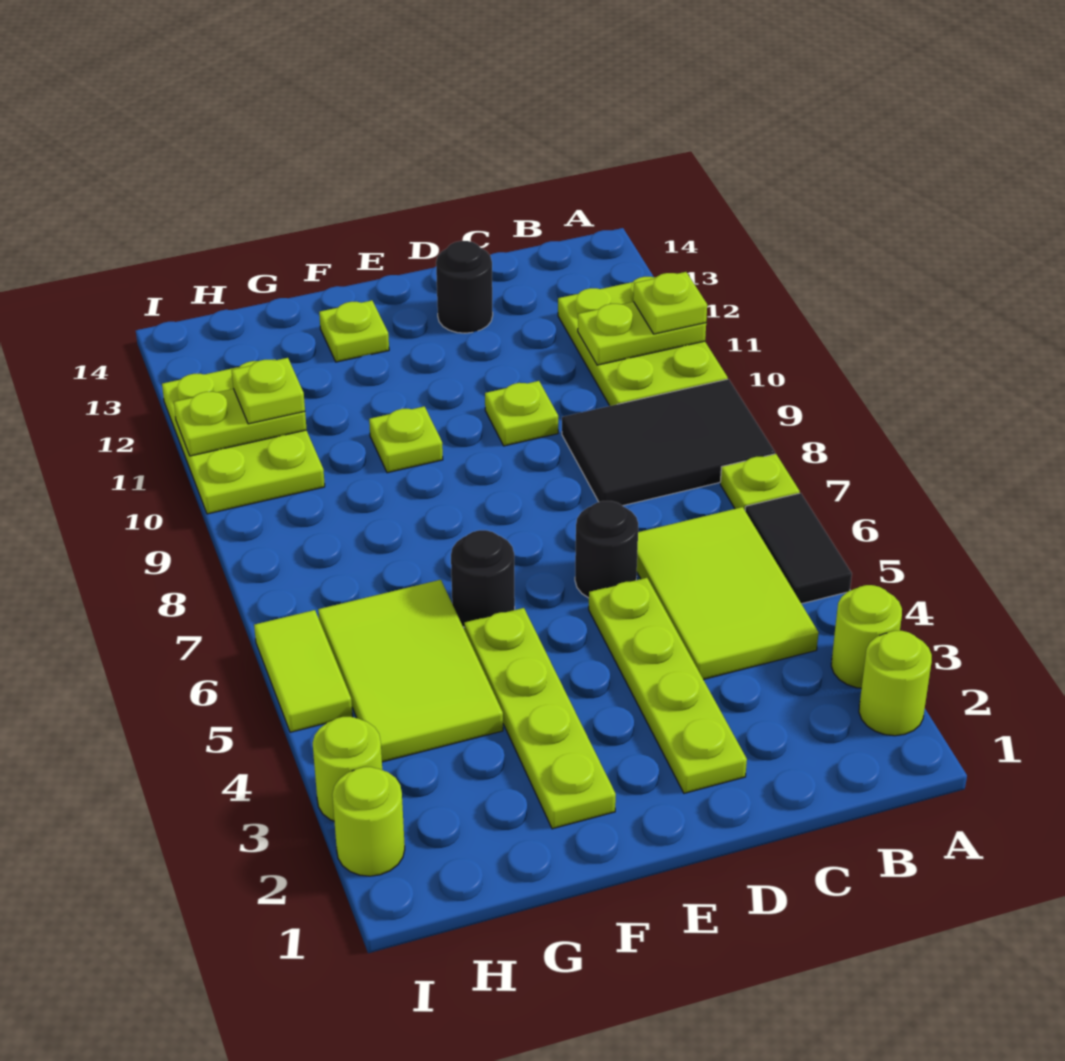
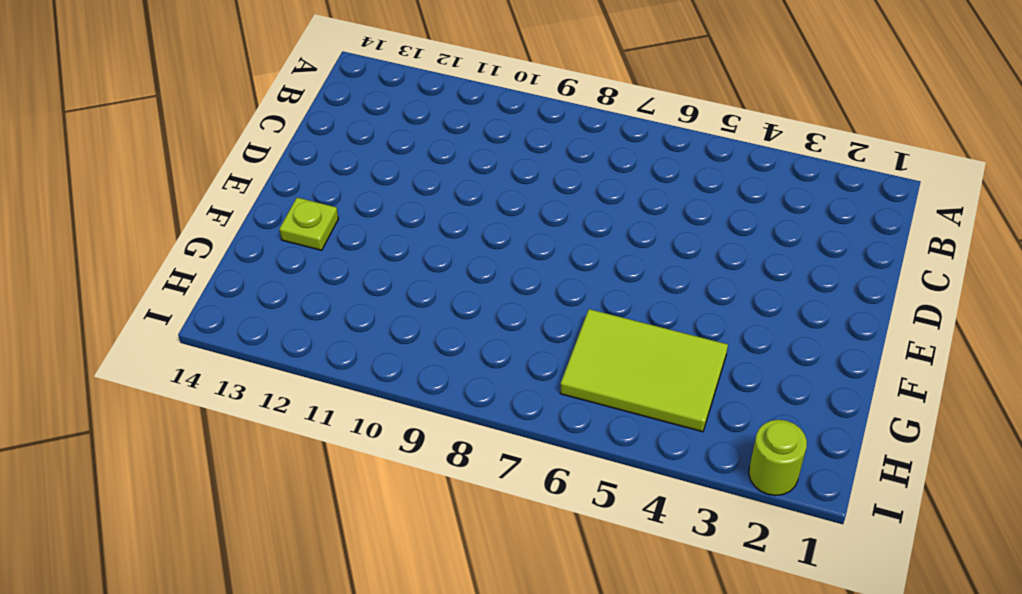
none -> lime 1x1 round brick [859,631,932,736]
none -> lime 1x1 round brick [831,585,902,688]
none -> black 1x2 tile [745,493,852,604]

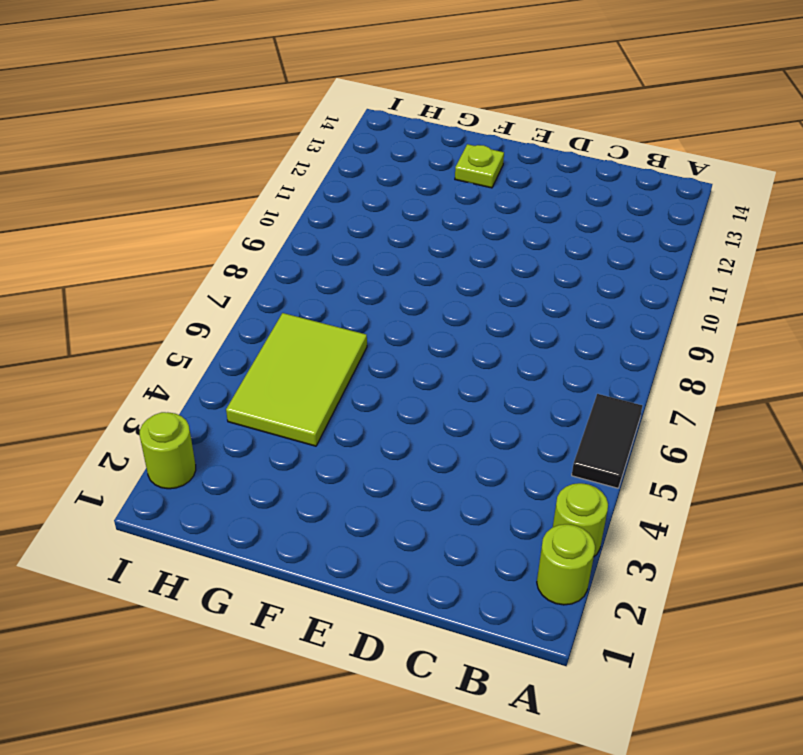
none -> lime 1x1 plate [720,454,800,510]
none -> black 2x3 tile [562,379,775,506]
none -> lime 2x3 plate [558,277,728,406]

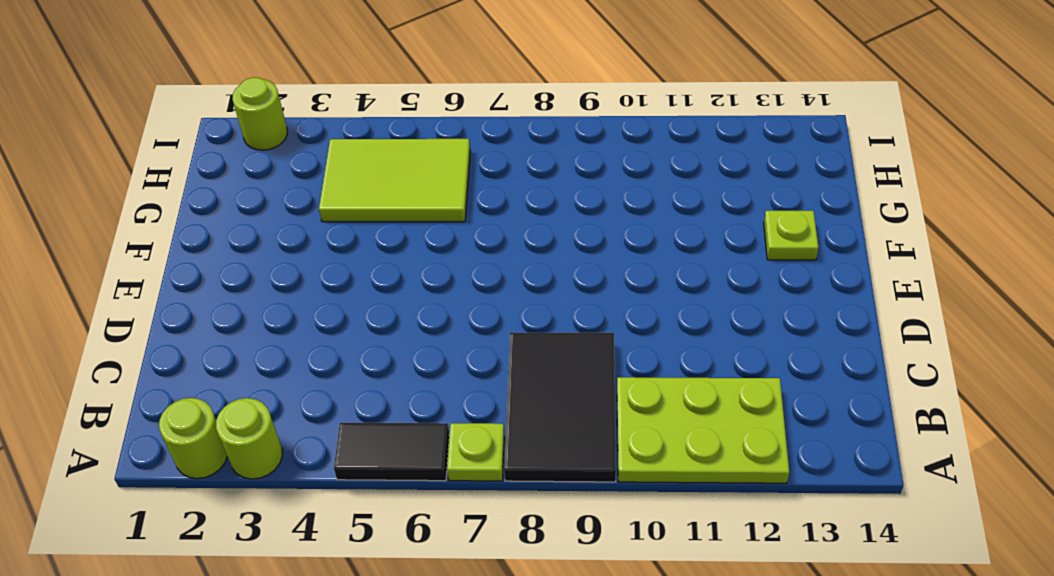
none -> lime 2x3 tile [637,507,819,680]
none -> lime 1x4 plate [589,578,747,793]
none -> black 1x1 round brick [575,501,638,598]

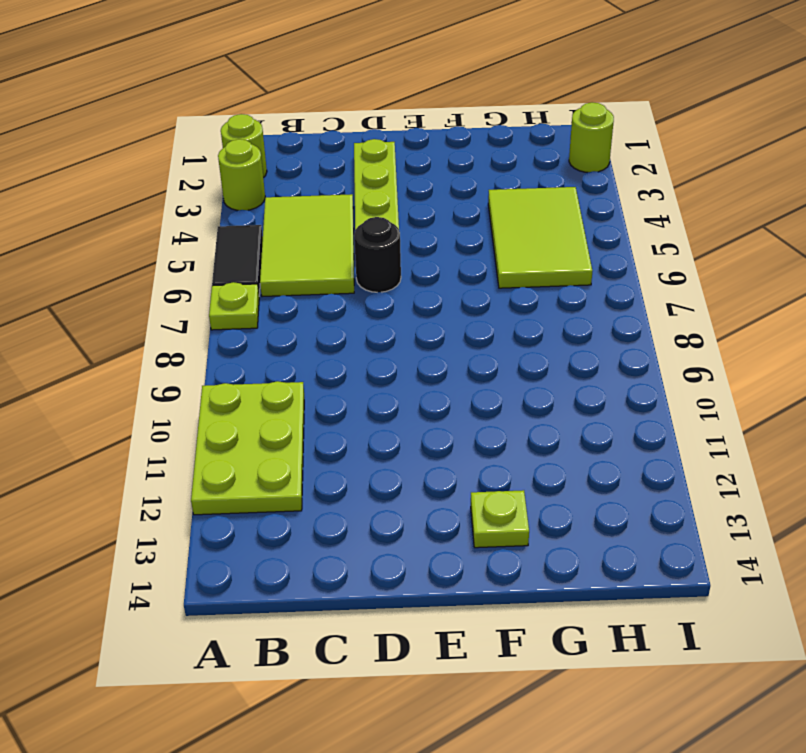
none -> black 2x3 tile [562,379,775,506]
none -> lime 1x1 plate [485,381,558,446]
none -> black 1x1 round brick [436,241,493,333]

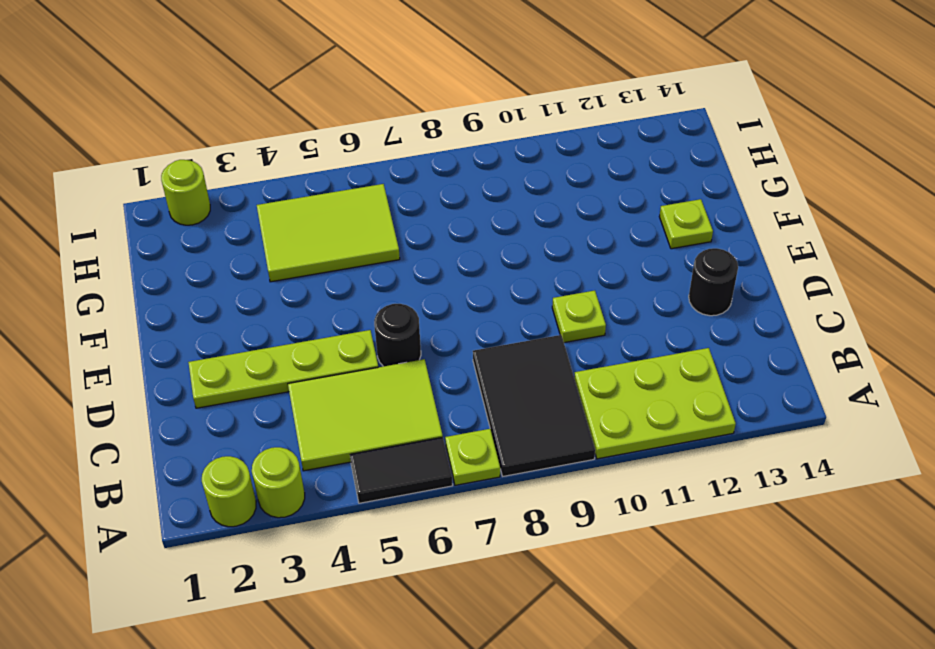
none -> lime 1x4 plate [464,608,616,829]
none -> black 1x1 round brick [451,530,515,627]
none -> lime 1x1 plate [369,406,443,473]

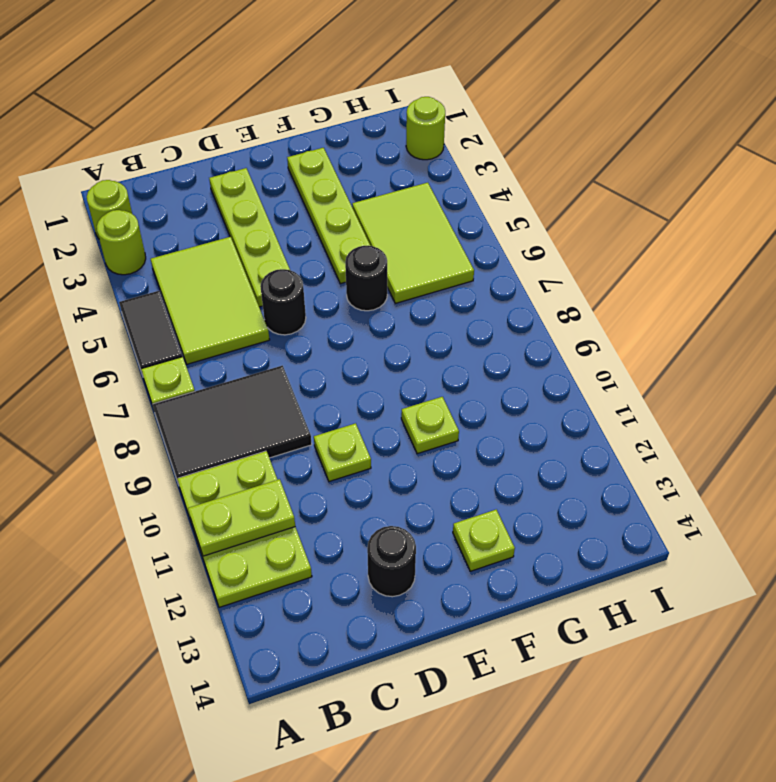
none -> lime 2x3 plate [162,359,325,514]
none -> lime 1x1 round brick [313,717,382,821]
none -> lime 1x2 tile [254,610,353,732]

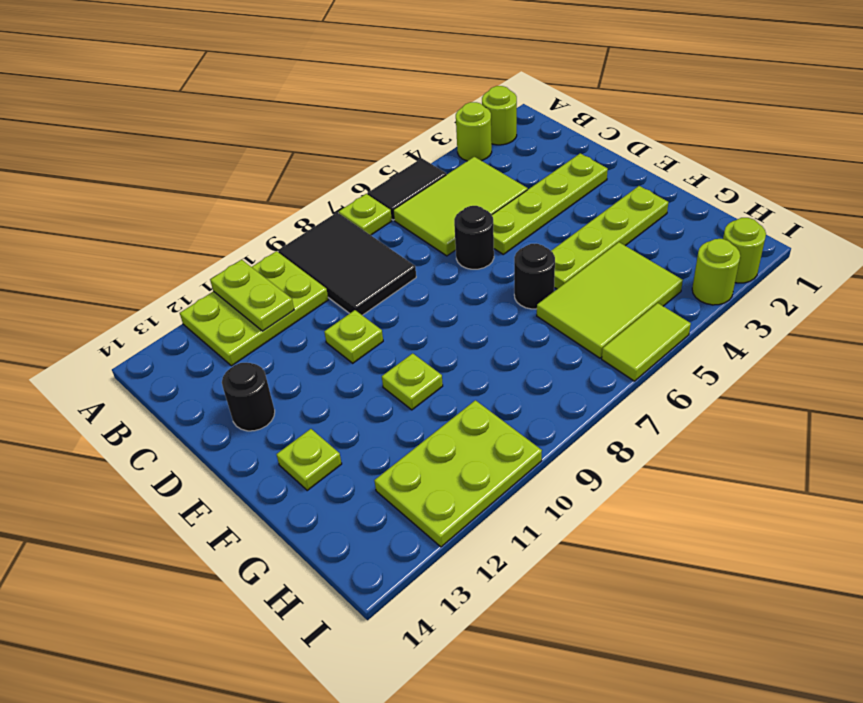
none -> lime 1x2 plate [174,389,307,456]
none -> lime 1x1 plate [633,272,707,334]
none -> lime 1x1 plate [232,358,305,424]

